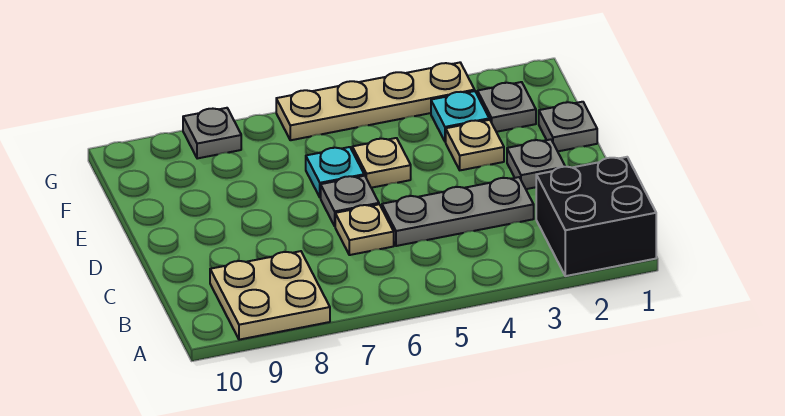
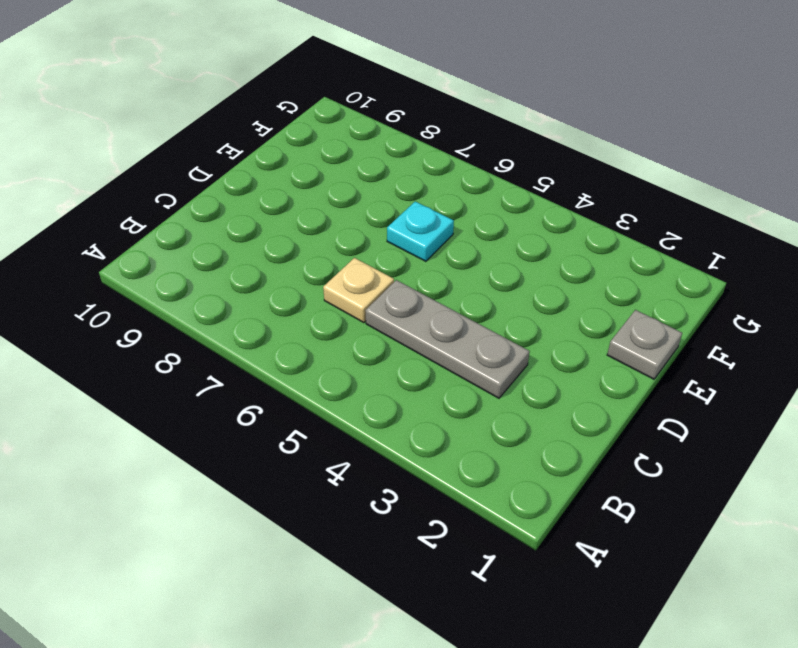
none -> black 2x2 brick [536,157,656,276]
none -> tan 2x2 plate [210,251,330,340]
none -> grey 1x1 plate [507,139,565,189]

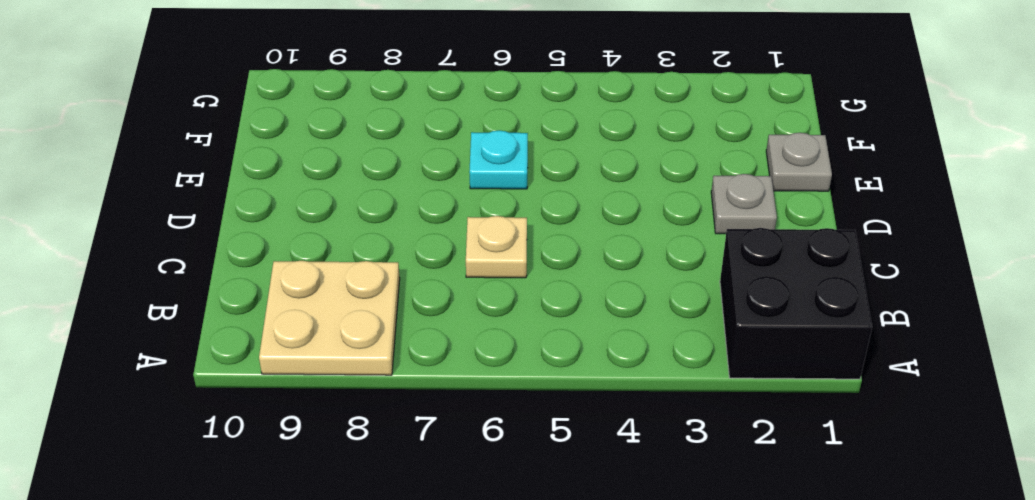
none -> grey 1x3 plate [382,177,534,246]
none -> grey 1x1 plate [321,176,379,226]
none -> tan 1x1 plate [446,120,504,170]

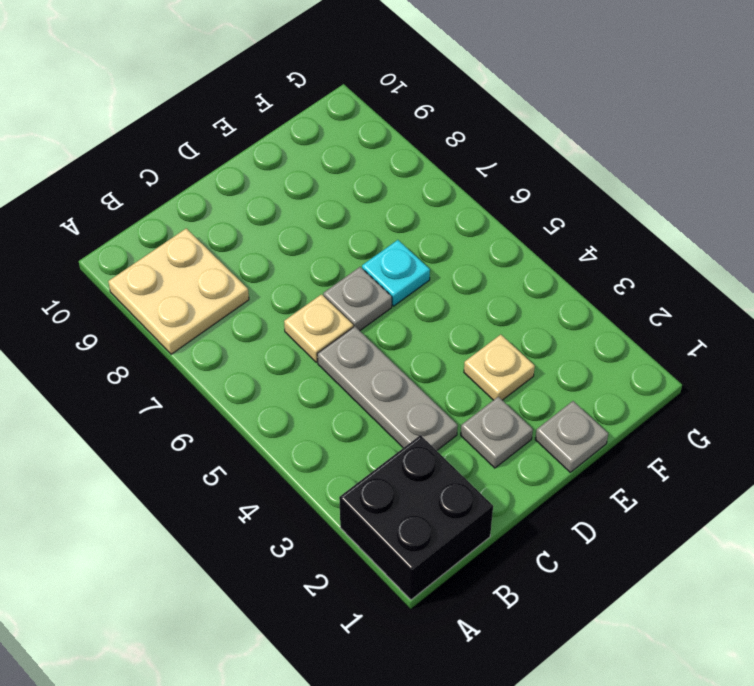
none -> tan 1x1 plate [352,138,411,188]
none -> grey 1x1 plate [477,82,536,132]
none -> cyan 1x1 plate [431,91,489,142]

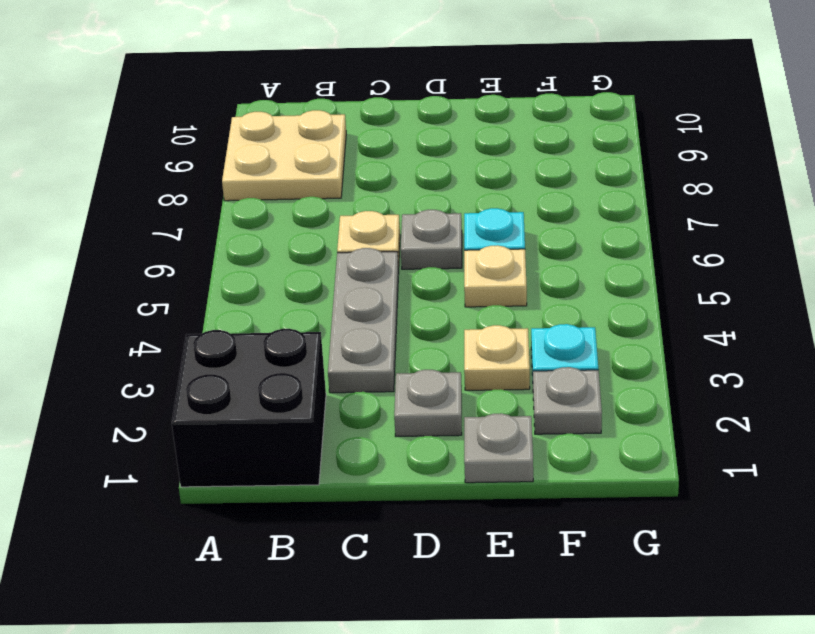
none -> tan 1x4 plate [276,63,475,140]
none -> grey 1x1 plate [183,108,241,159]

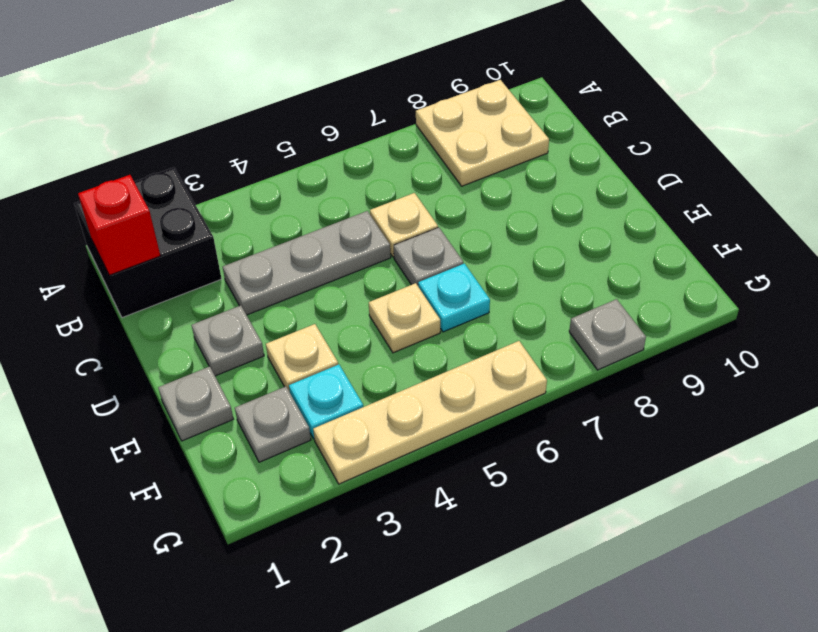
red 1x1 brick [78,175,160,275] -> none

